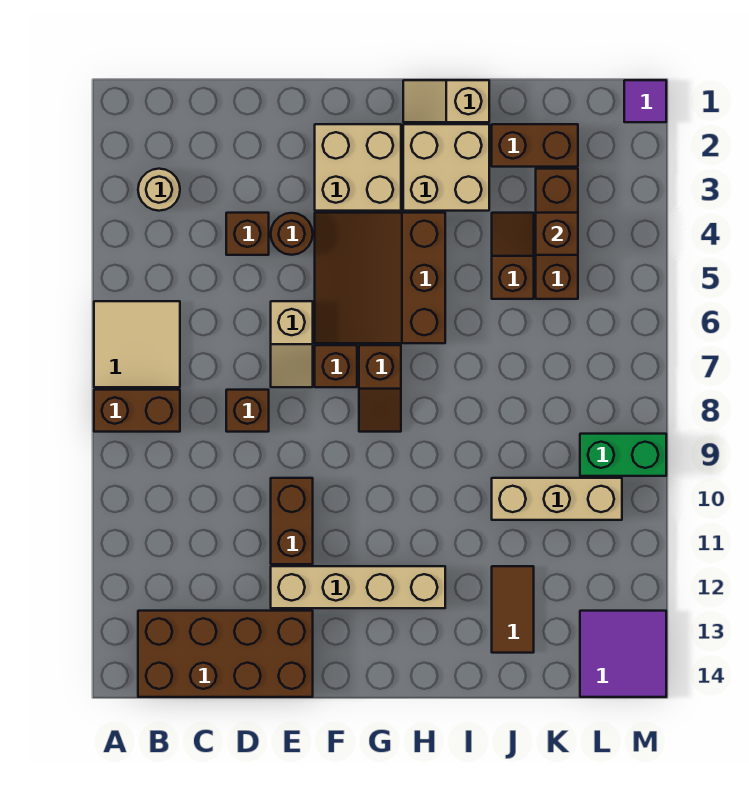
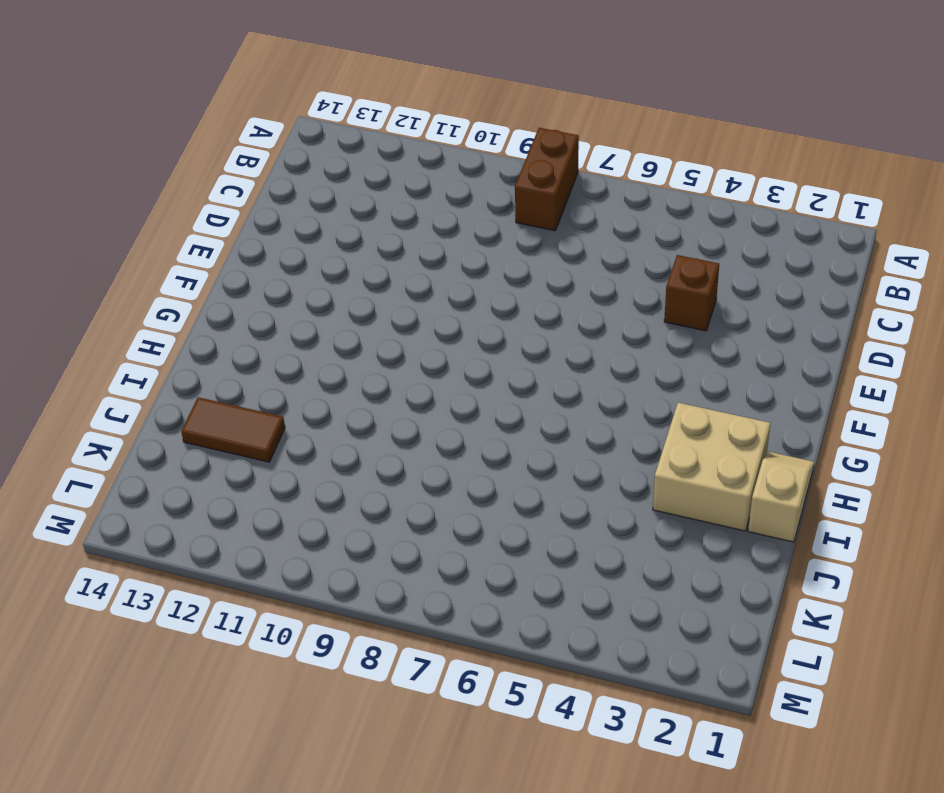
none -> tan 2x2 tile [94,301,180,387]
none -> tan 1x1 round brick [138,169,180,211]
none -> brown 2x4 brick [138,611,313,697]

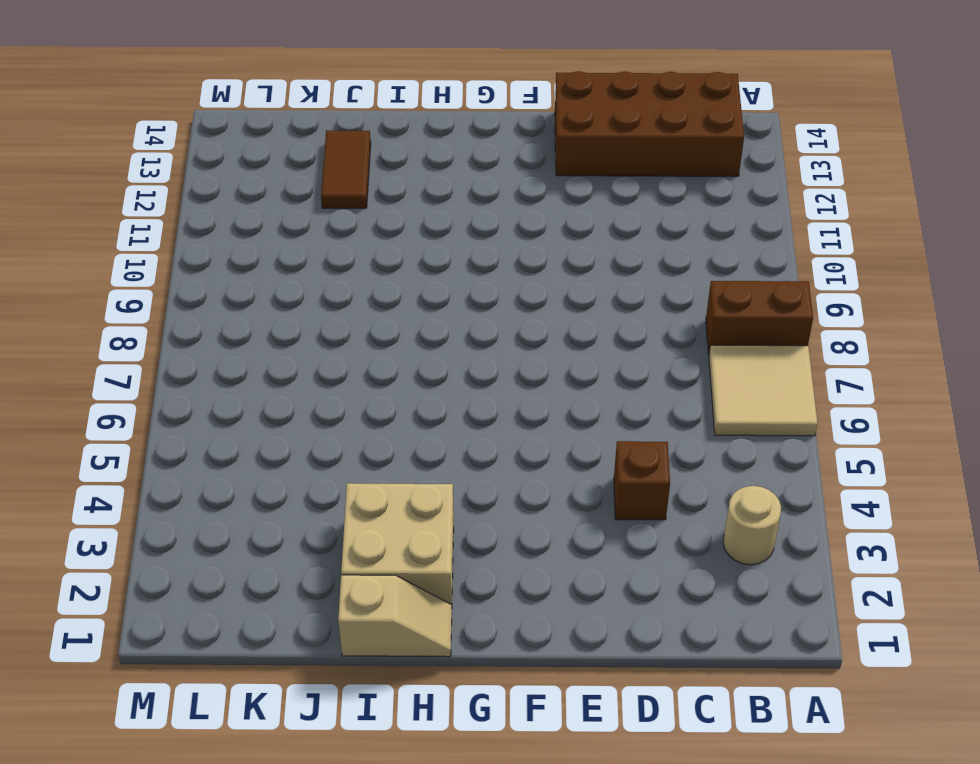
none -> brown 1x1 brick [226,390,269,432]
none -> brown 1x1 round brick [271,213,313,255]
none -> tan 1x2 slope [271,301,313,387]

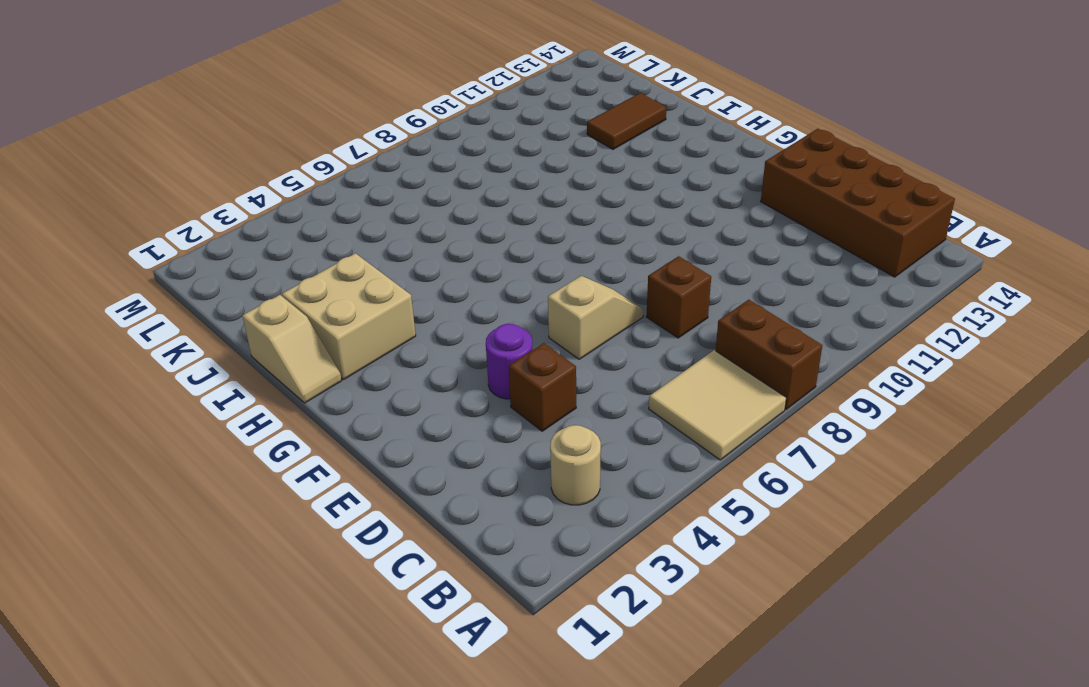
purple 1x1 round brick [486,324,533,399] -> brown 1x1 round brick [271,213,313,255]
none -> brown 1x2 brick [271,478,313,564]
none -> tan 1x4 brick [271,566,445,608]
none -> tan 2x2 brick [315,124,401,211]

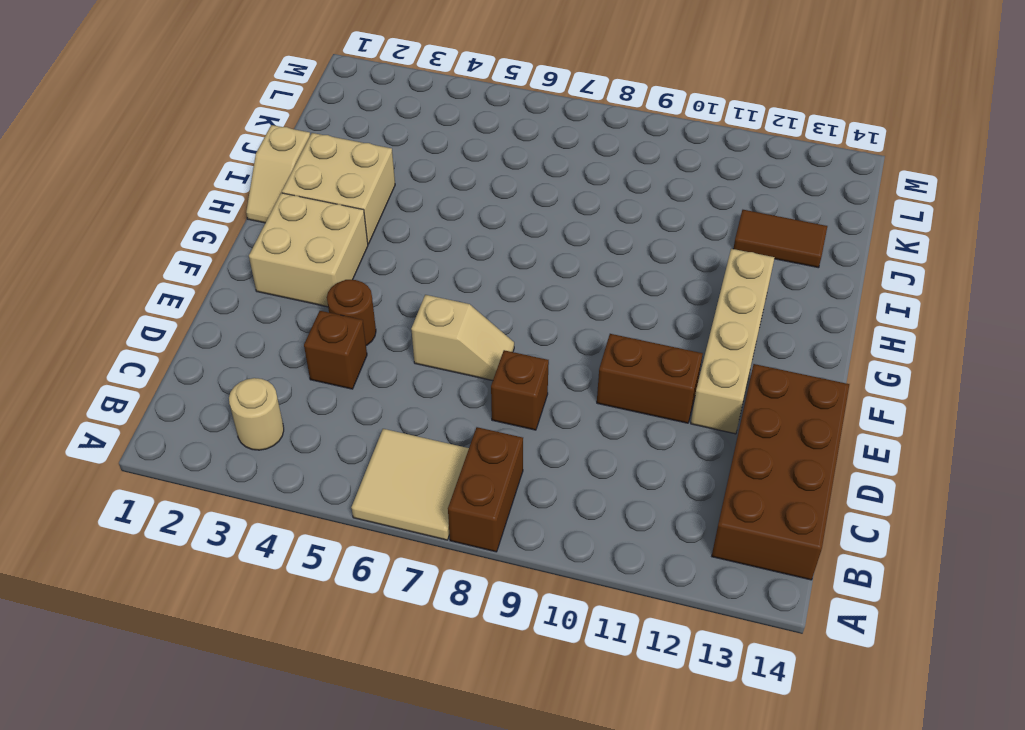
none -> brown 3x3 slope [315,213,445,343]
none -> brown 1x1 brick [315,345,357,387]
none -> brown 1x2 slope [359,345,401,432]

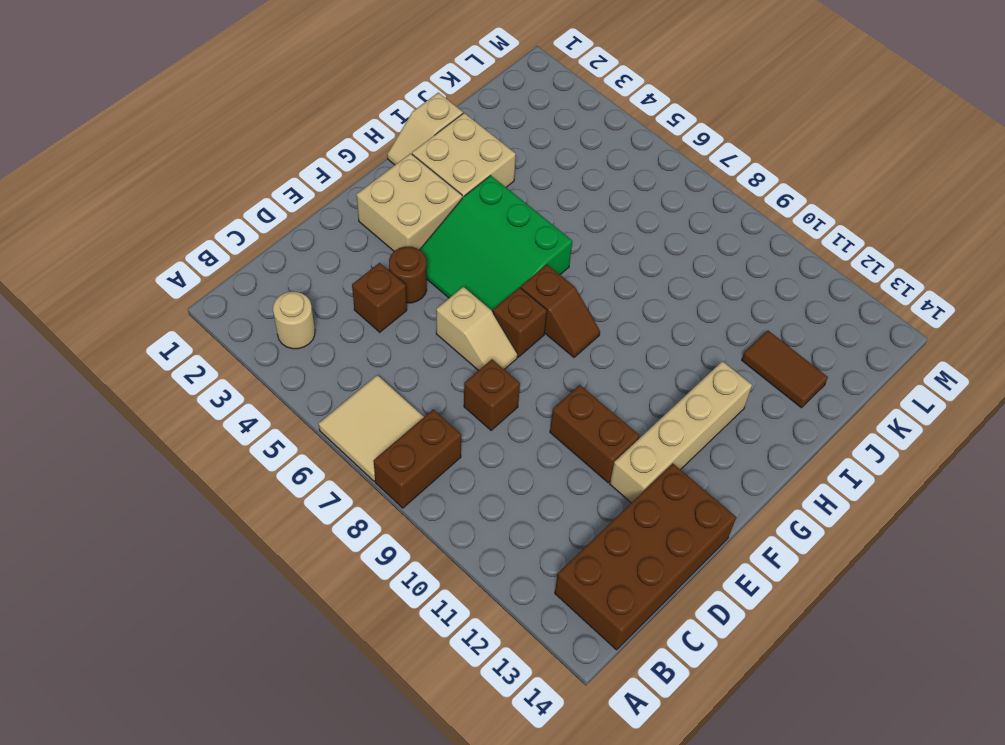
green 3x3 slope [420,175,572,312] -> brown 3x3 slope [315,213,445,343]
none -> brown 1x2 brick [492,124,578,167]
none -> brown 1x2 slope [492,213,534,299]
none -> tan 1x3 brick [492,478,622,520]

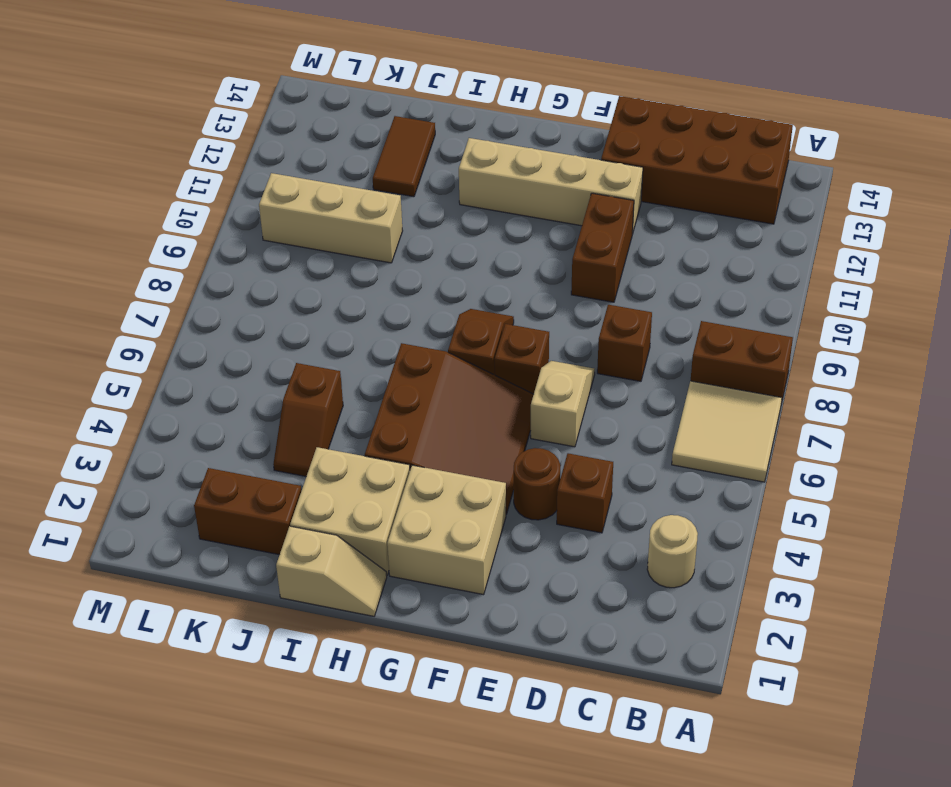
none -> brown 1x3 brick [536,169,578,299]
none -> green 1x2 brick [580,434,666,476]
none -> purple 2x2 tile [580,611,666,697]

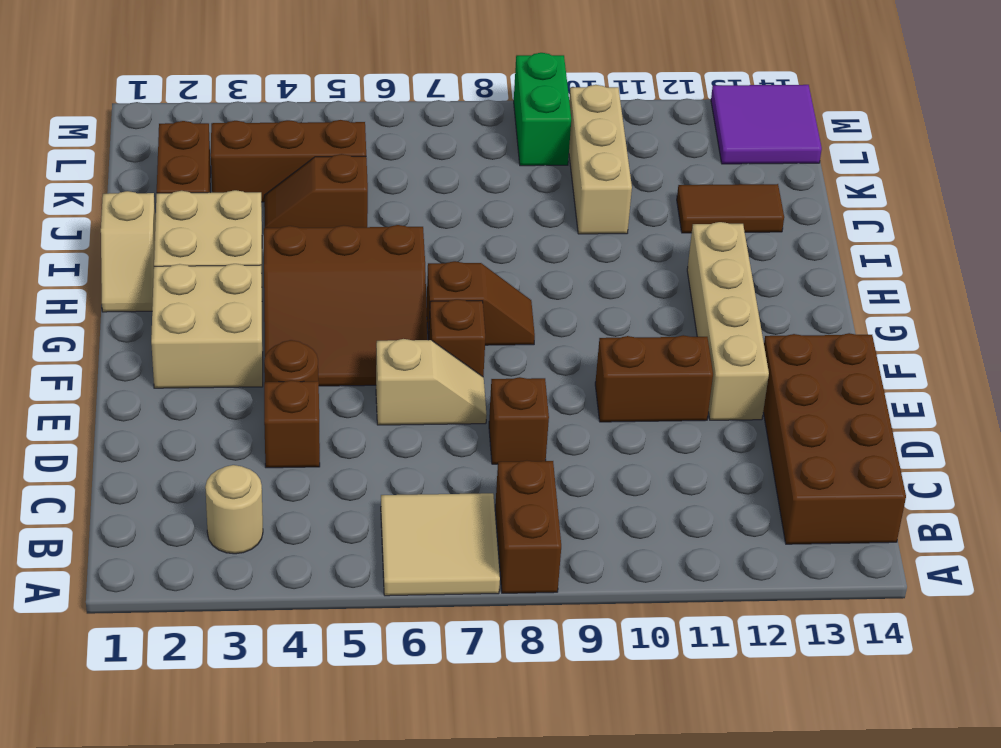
none -> purple 1x1 tile [624,80,666,122]
none -> brown 1x1 brick [536,213,578,255]

